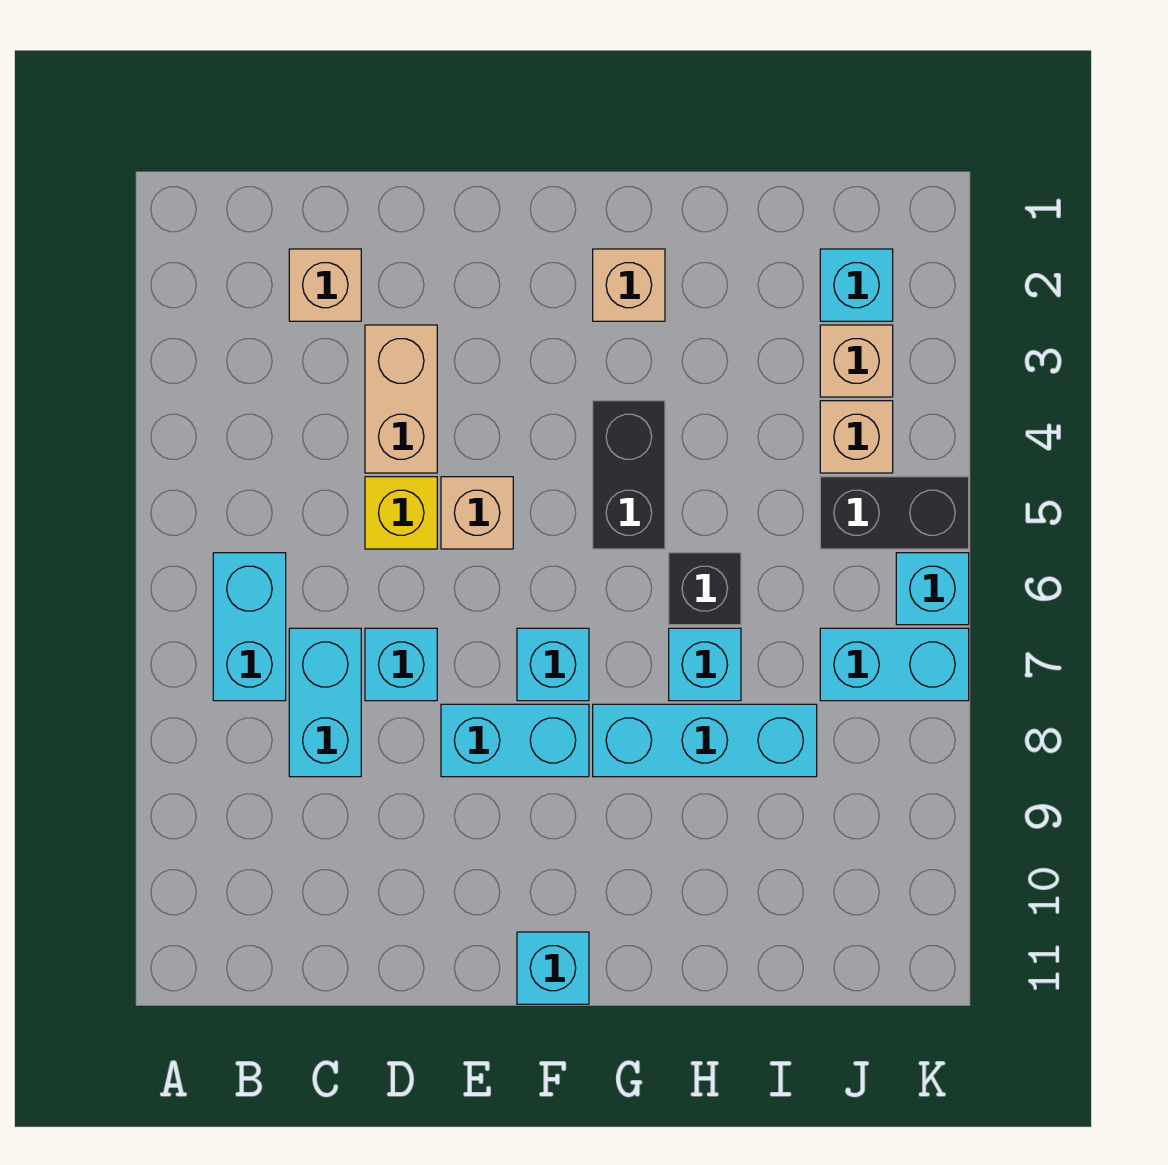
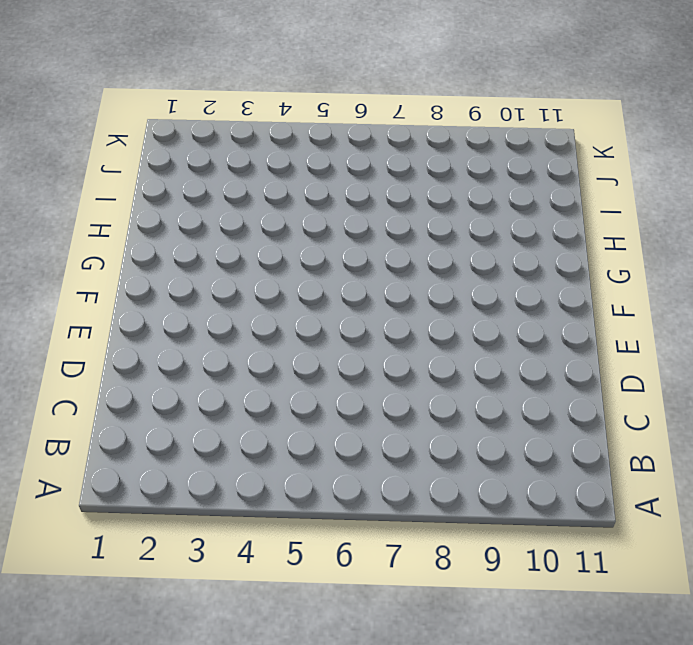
none -> cyan 1x2 brick [213,553,286,701]
none -> tan 1x1 brick [289,249,361,321]
none -> cyan 1x2 brick [289,628,361,777]

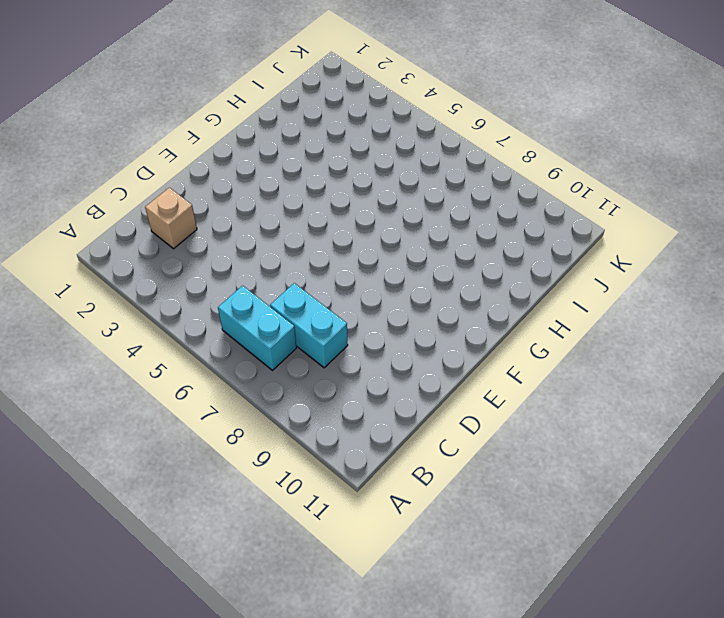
none -> tan 1x2 brick [365,325,437,473]
none -> yellow 1x1 brick [365,477,437,549]
none -> cyan 1x1 brick [365,628,437,701]

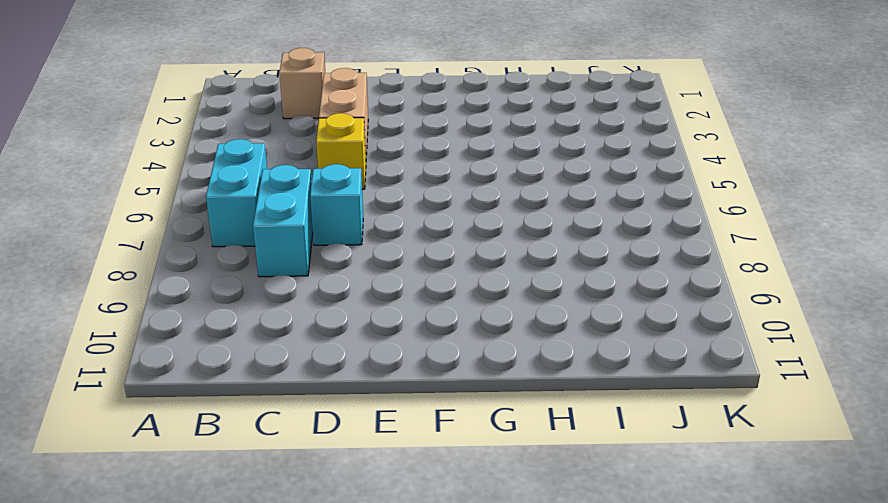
none -> tan 1x1 brick [441,477,513,549]
none -> cyan 1x2 brick [441,704,589,777]
none -> cyan 1x1 brick [517,628,589,701]

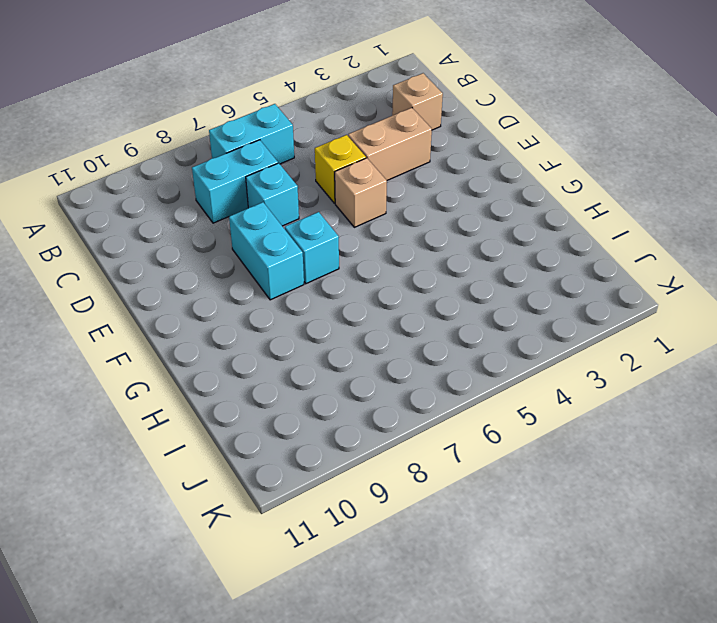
none -> cyan 1x1 brick [517,932,589,1004]
none -> tan 1x1 brick [593,249,665,321]
none -> black 1x2 brick [593,401,665,549]

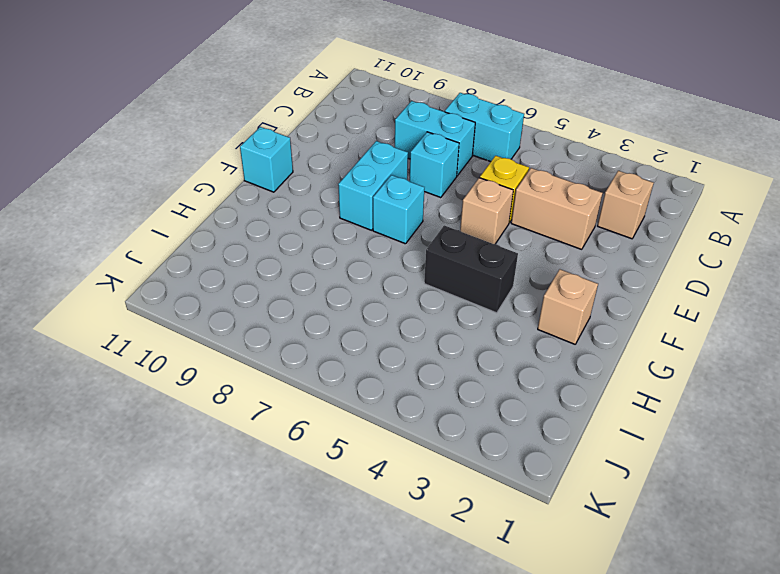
none -> cyan 1x3 brick [593,704,817,777]
none -> black 1x1 brick [669,553,741,625]
none -> cyan 1x1 brick [669,628,741,701]

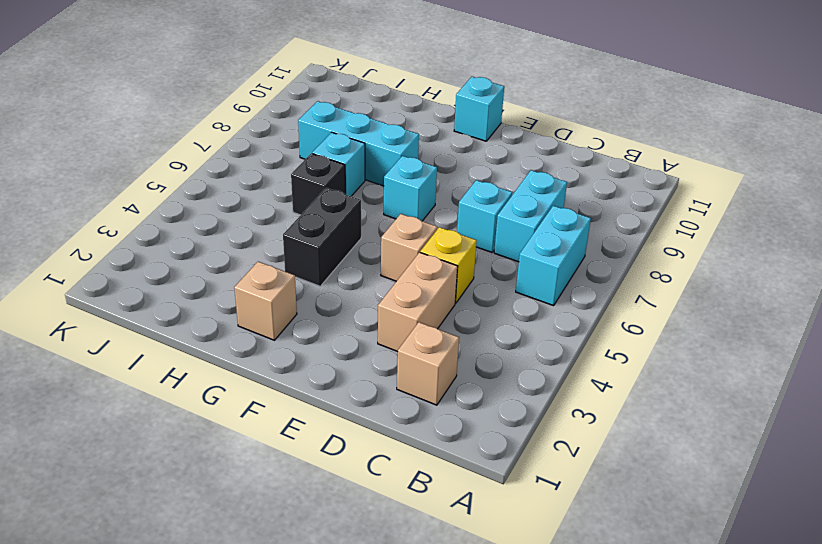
none -> cyan 1x2 brick [441,704,589,777]
none -> cyan 1x1 brick [820,249,893,321]
none -> tan 1x1 brick [820,325,893,397]

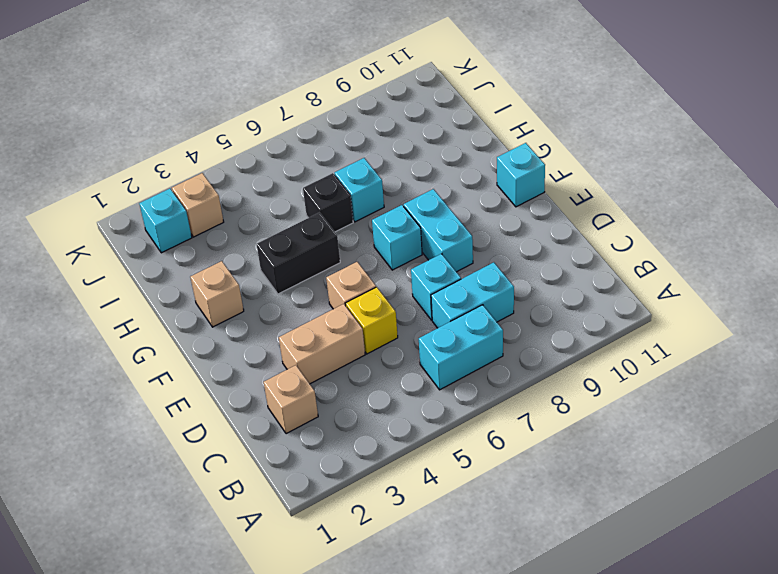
none -> cyan 1x3 brick [593,704,817,777]
none -> tan 1x1 brick [820,401,893,473]
none -> black 1x2 brick [820,477,969,549]

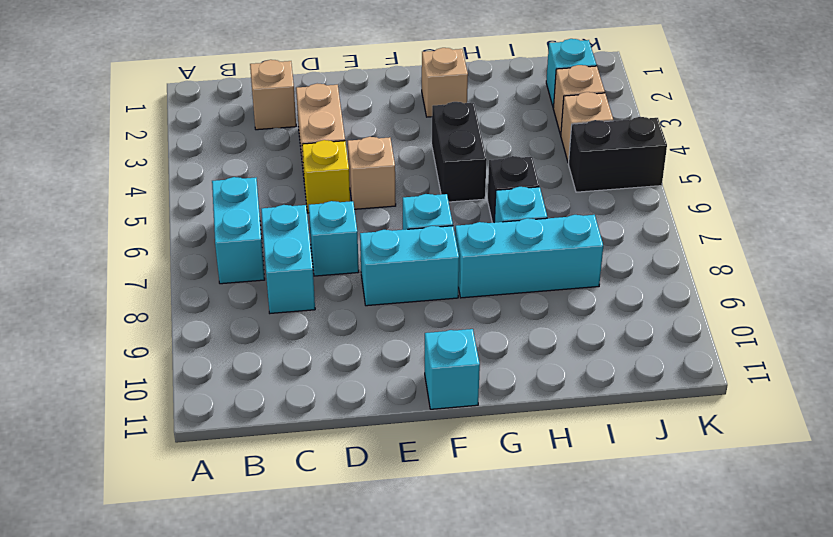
none -> cyan 1x2 brick [820,628,969,701]
none -> cyan 1x1 brick [896,553,969,625]

